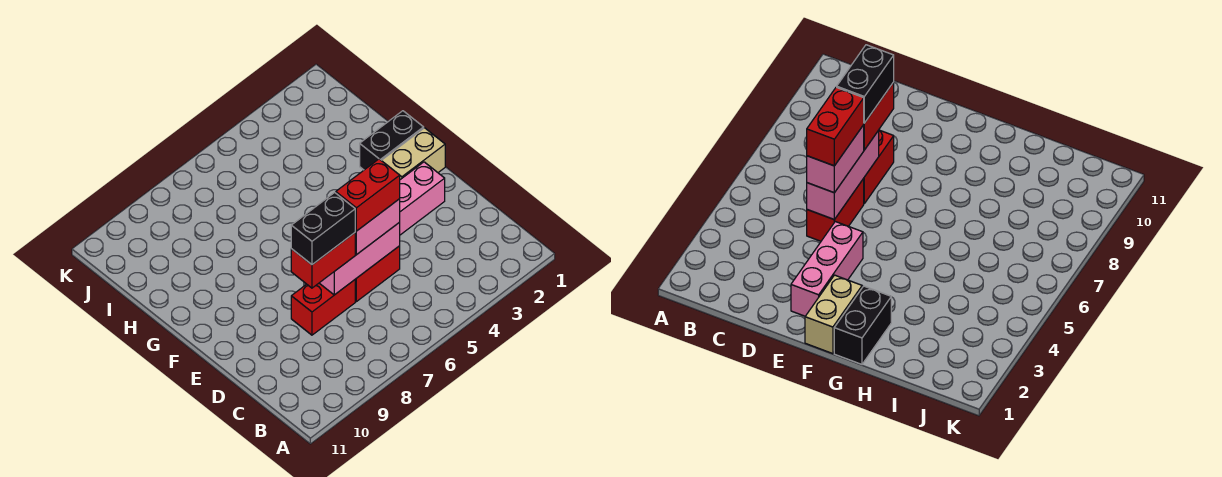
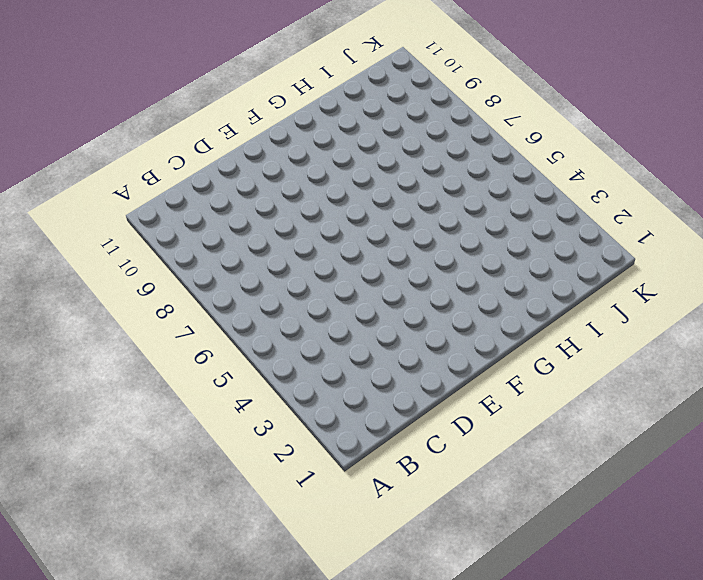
none -> red 1x2 brick [355,246,400,302]
none -> red 1x2 brick [291,280,355,335]

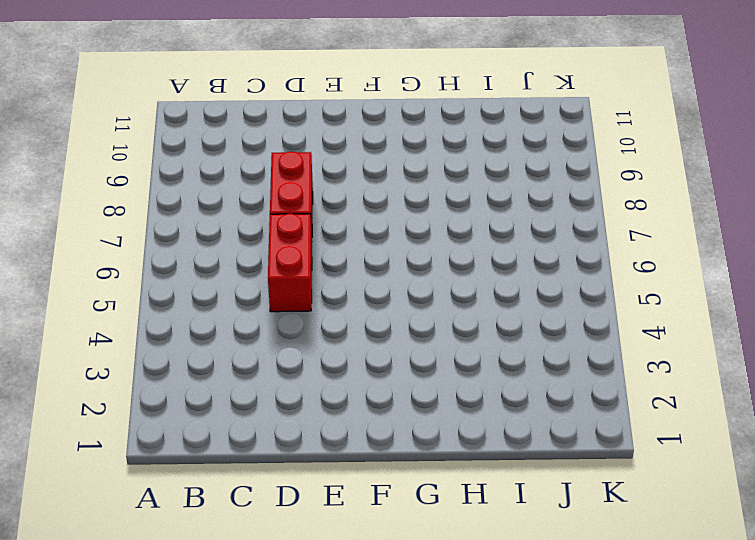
none -> pink 1x3 brick [400,162,445,235]
none -> tan 1x2 brick [381,128,445,180]

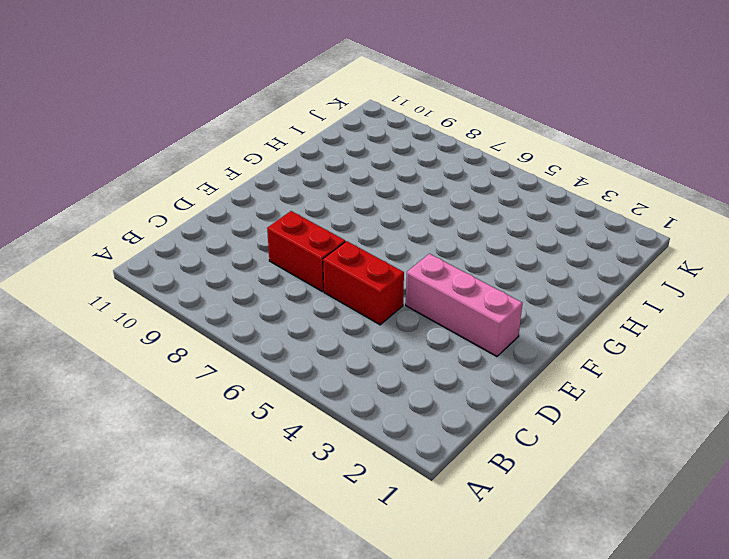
none -> tan 1x2 brick [381,128,445,180]
none -> black 1x2 brick [360,111,424,170]

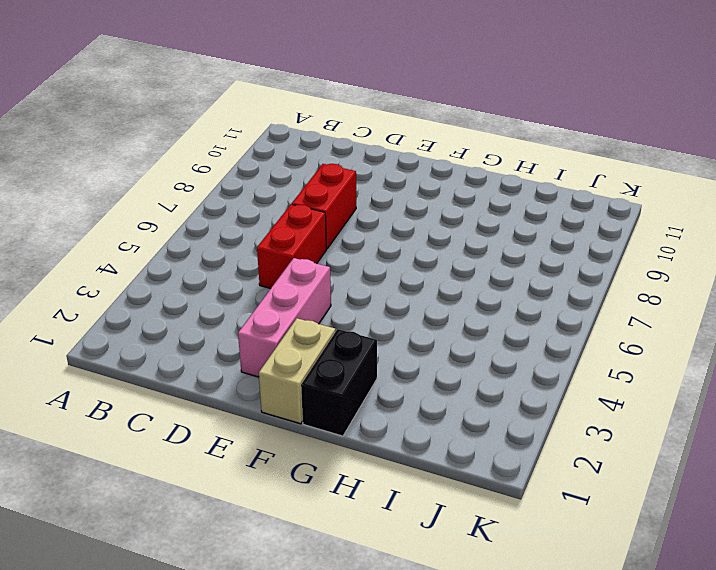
none -> pink 1x3 brick [320,222,400,295]
none -> pink 1x2 brick [355,199,400,255]

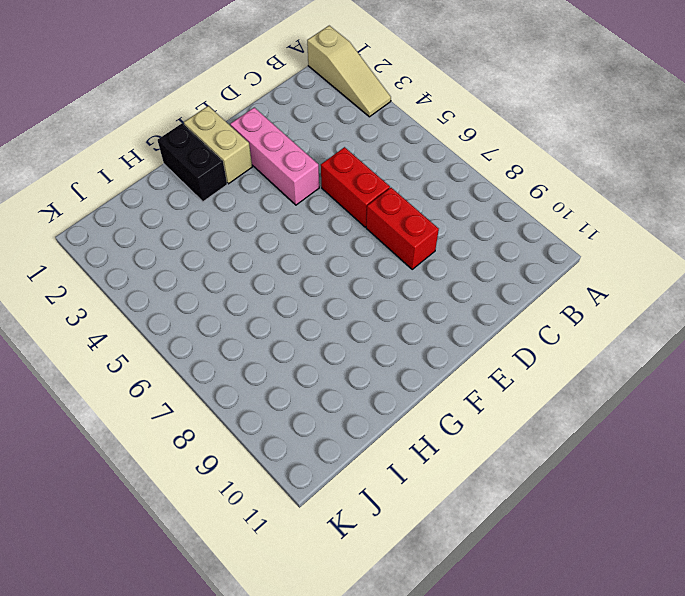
tan 1x3 slope [307,26,391,117] -> none
none -> pink 1x3 brick [320,222,400,295]
none -> pink 1x2 brick [355,199,400,255]

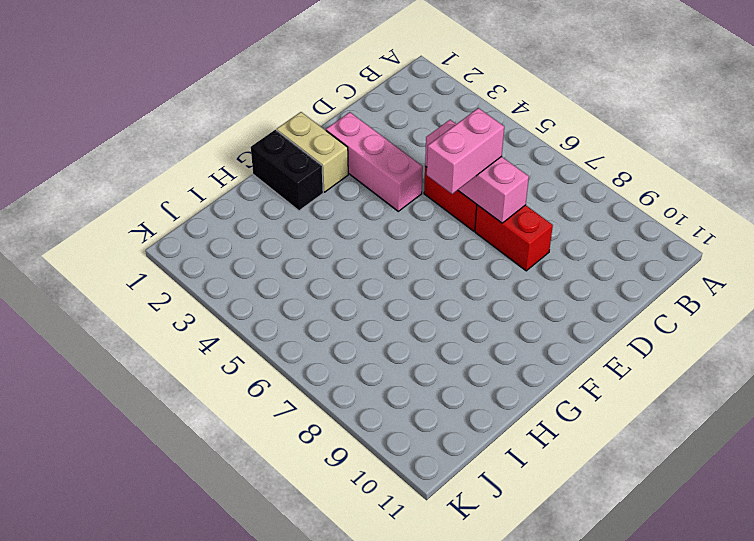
pink 1x2 brick [427,108,504,194] -> pink 1x2 brick turned to [355,199,400,255]
none -> red 1x2 brick [291,233,355,288]
none -> red 1x2 brick [336,159,400,231]

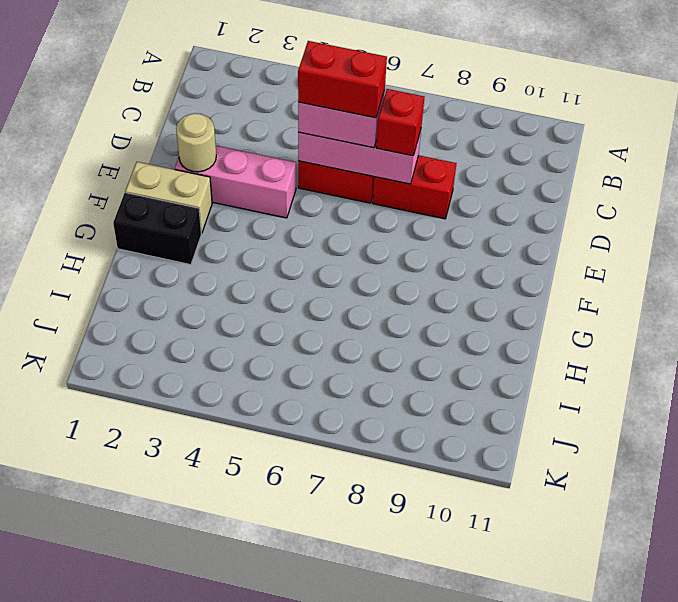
red 1x1 brick [376,89,424,156] -> red 1x2 brick [291,233,355,288]
tan 1x1 round brick [176,113,216,172] -> none
none -> black 1x2 brick [291,193,355,265]

